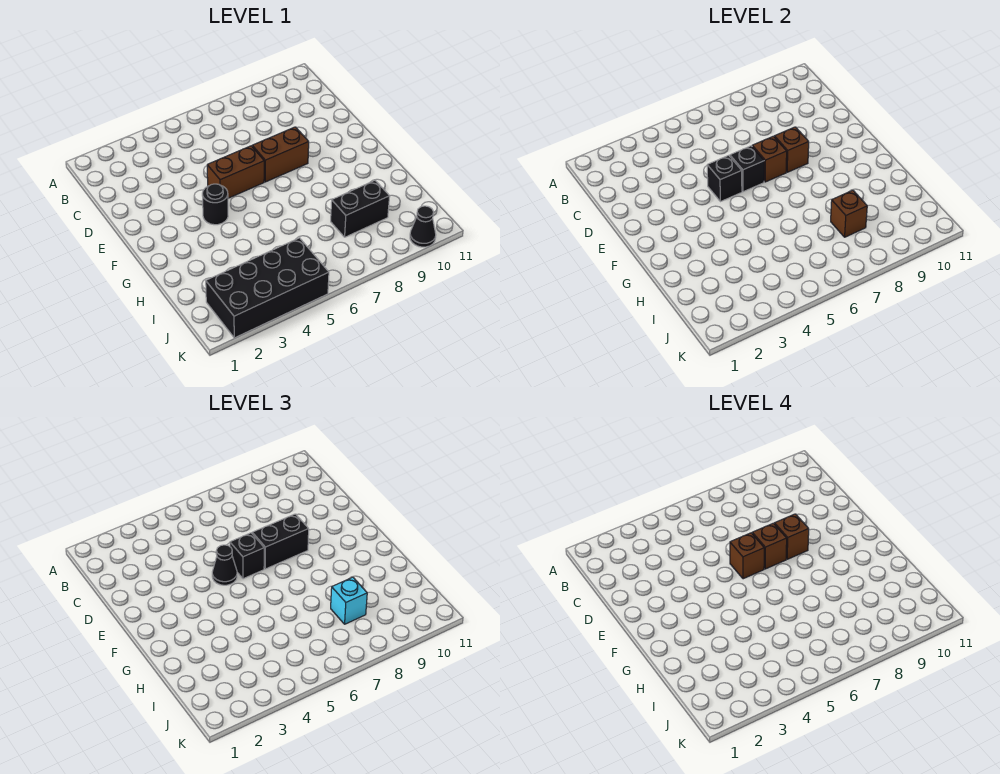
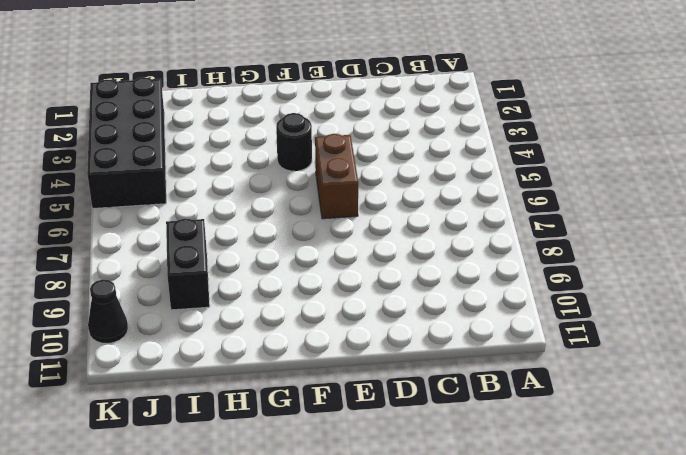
none -> brown 1x2 brick [252,127,309,182]
none -> black 1x1 brick [707,155,742,202]
none -> black 1x1 brick [730,146,764,192]

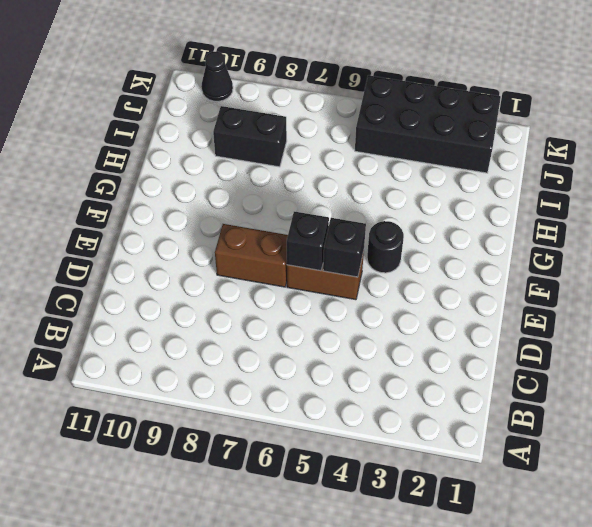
none -> brown 1x1 brick [752,136,787,182]
none -> brown 1x1 brick [774,127,809,172]
none -> brown 1x1 brick [831,190,867,237]

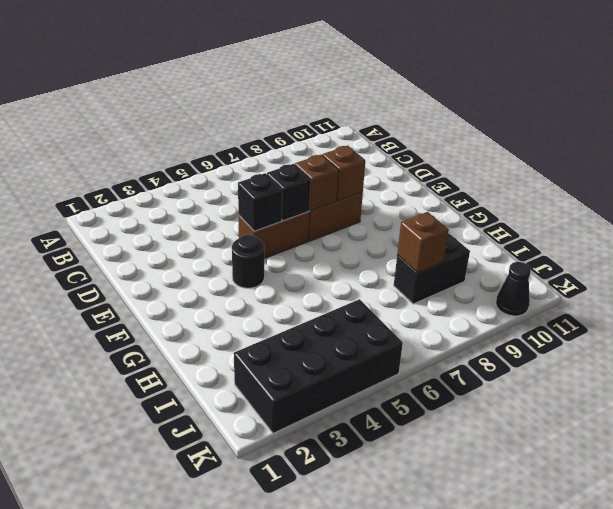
none -> black 1x1 cone [212,545,237,585]
none -> black 1x1 brick [230,533,264,579]
none -> black 1x2 brick [252,514,309,569]

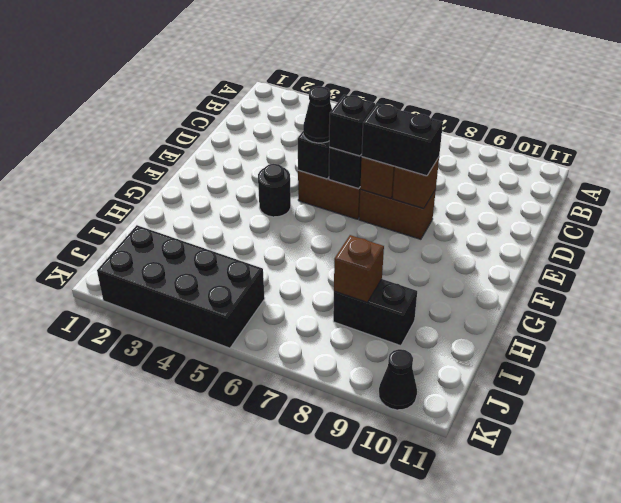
none -> cyan 1x1 brick [331,577,367,624]
none -> brown 1x1 brick [730,533,764,579]
none -> brown 1x1 brick [752,523,787,569]

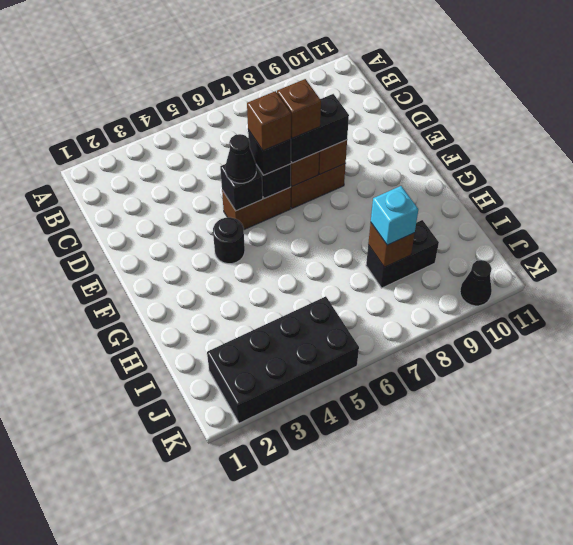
none -> brown 1x1 brick [774,514,809,559]

